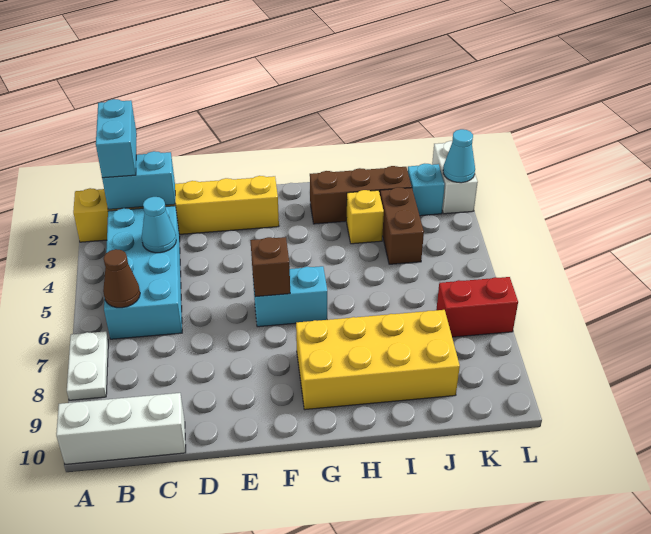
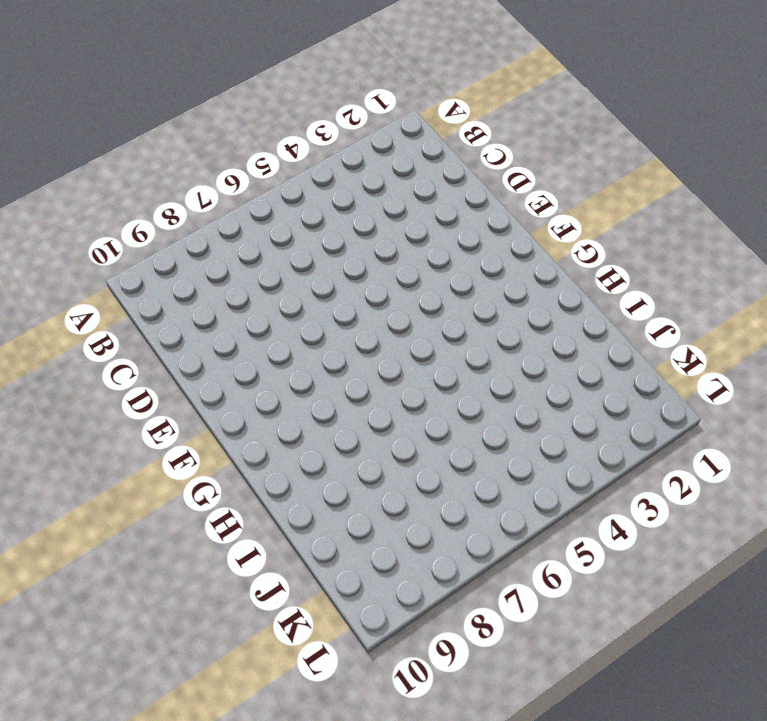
none -> yellow 1x6 brick [73,176,279,242]
none -> white 1x2 plate [67,331,108,400]
none -> white 1x3 brick [56,393,186,464]

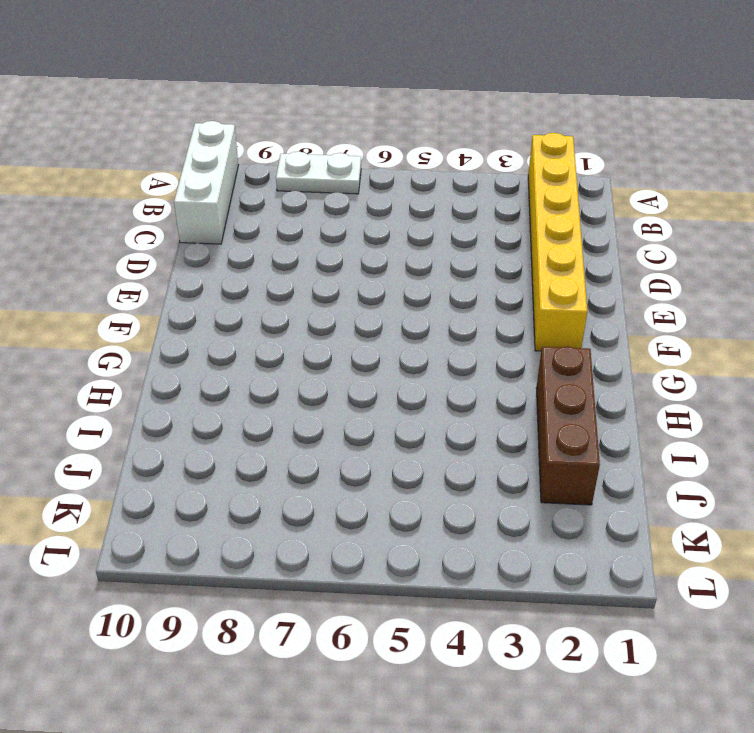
none -> cyan 2x4 brick [104,206,182,339]
none -> cyan 1x2 brick [253,266,327,327]
none -> yellow 2x4 brick [296,310,460,410]

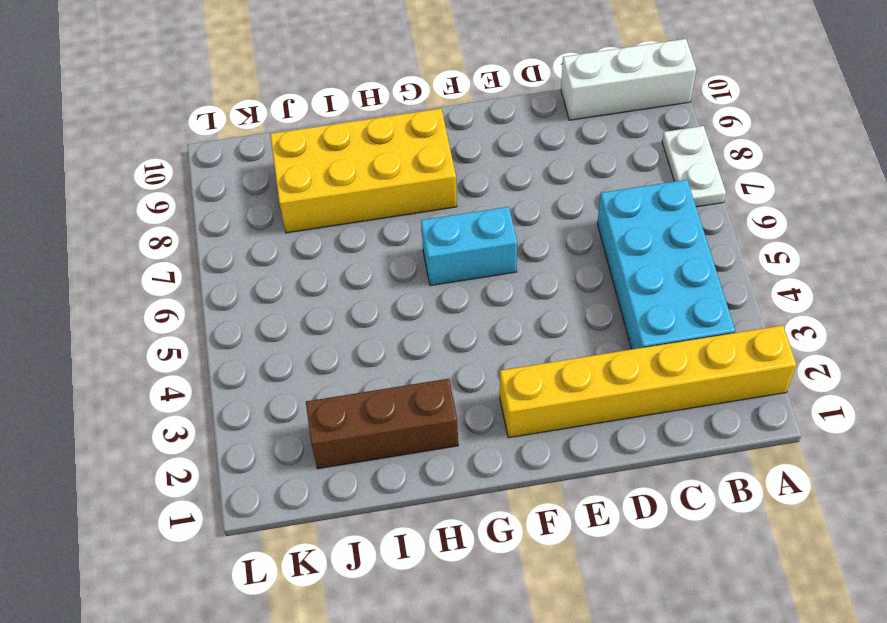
none -> yellow 1x1 brick [346,190,384,244]
none -> brown 1x2 brick [380,187,424,264]
none -> cyan 1x1 brick [408,164,445,216]

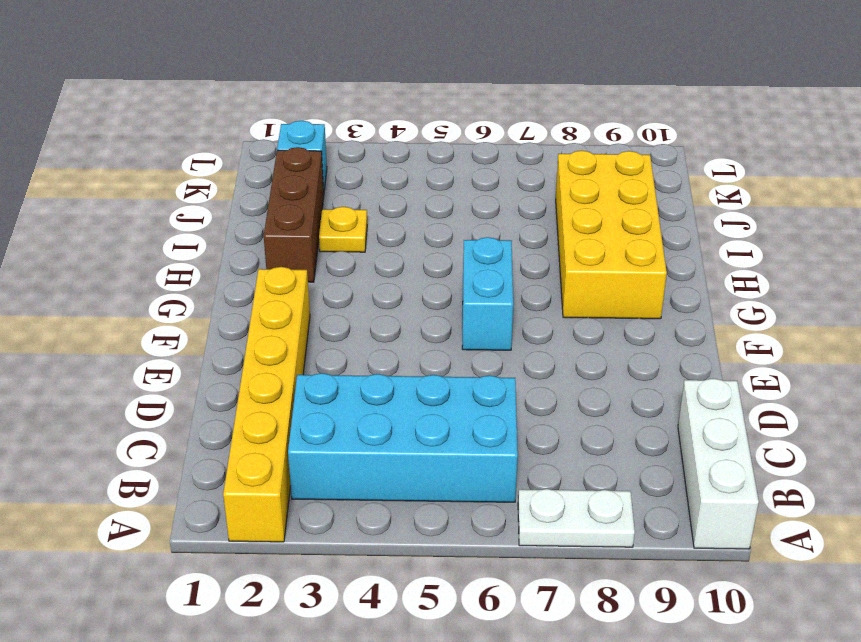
yellow 1x1 plate [319,207,367,252] -> yellow 1x1 brick [346,190,384,244]
none -> brown 1x2 brick [380,187,424,264]
none -> red 1x2 brick [436,277,518,337]
none -> white 1x2 brick [432,141,478,214]

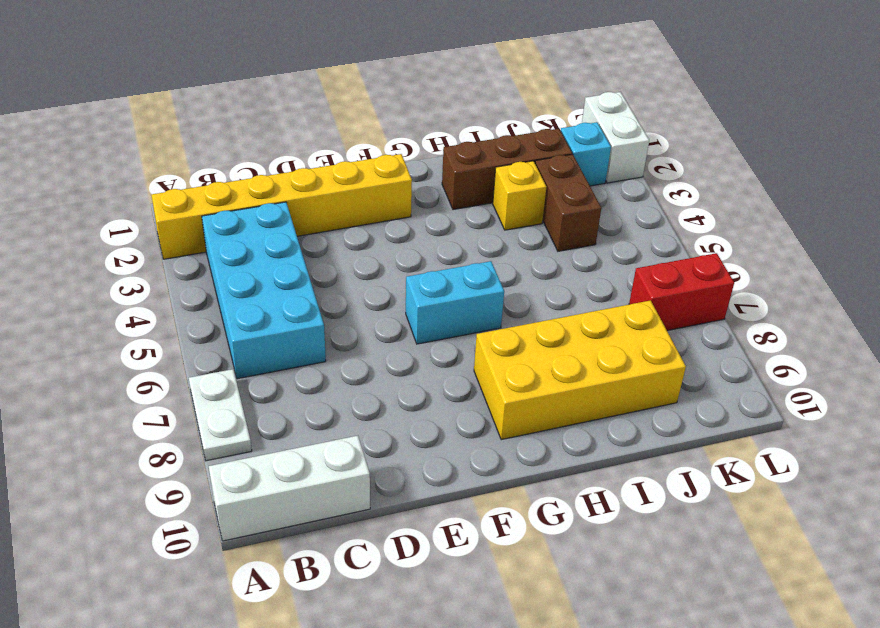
none -> cyan 1x2 brick [102,151,175,210]
none -> brown 1x1 cone [103,249,140,308]
none -> cyan 1x1 cone [142,197,176,253]

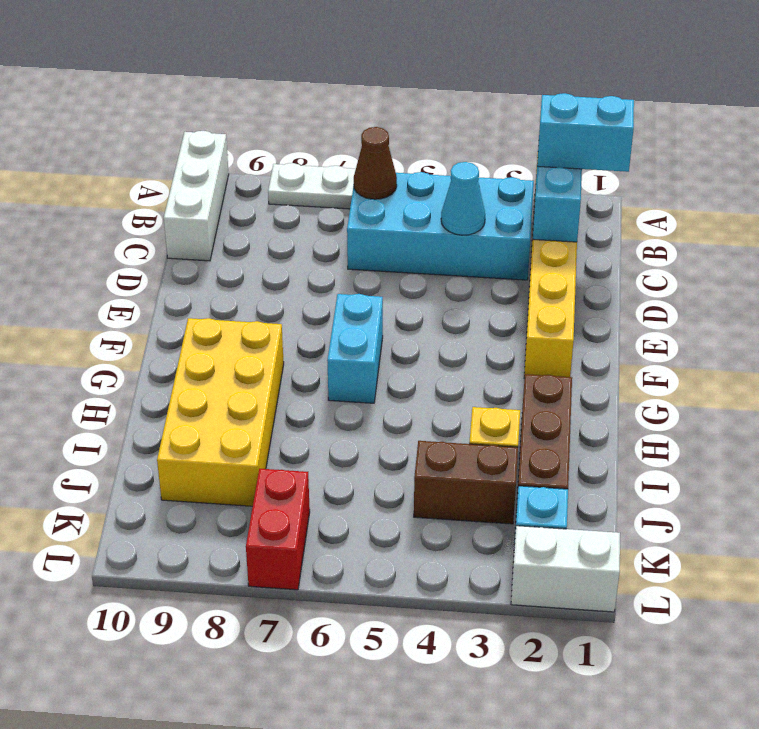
none -> brown 1x1 brick [250,237,290,297]
none -> cyan 1x1 cone [443,129,475,183]

